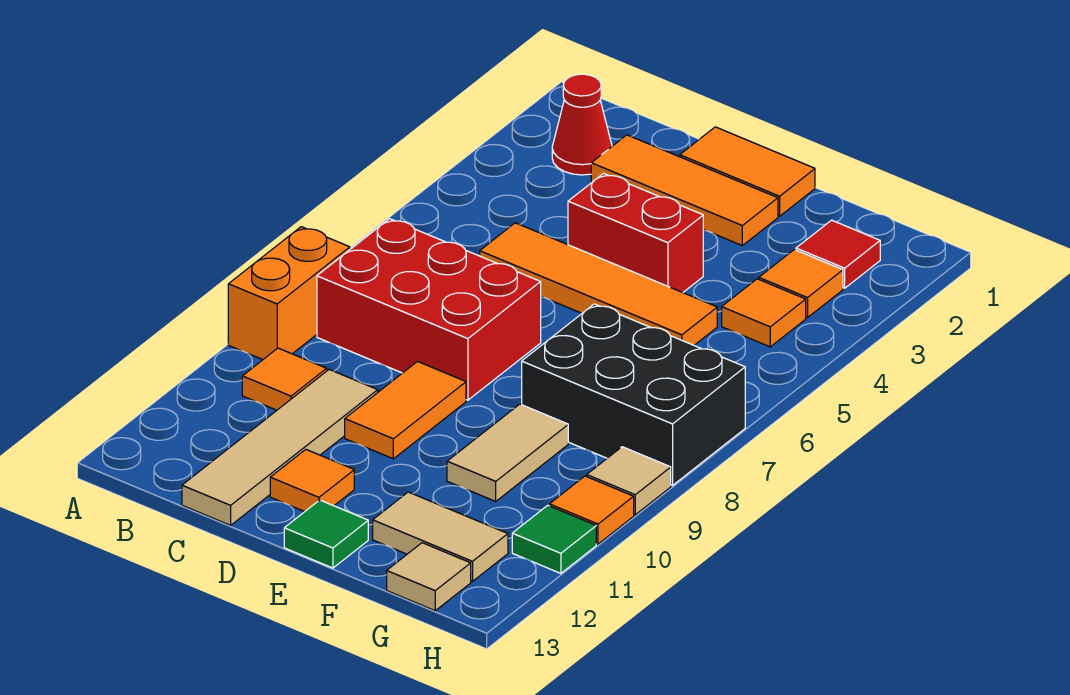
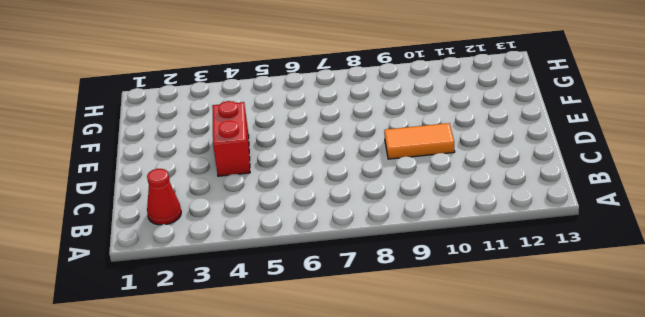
none -> orange 1x2 brick [228,227,350,360]
none -> red 2x3 brick [317,219,541,400]
none -> orange 1x1 tile [242,348,327,410]

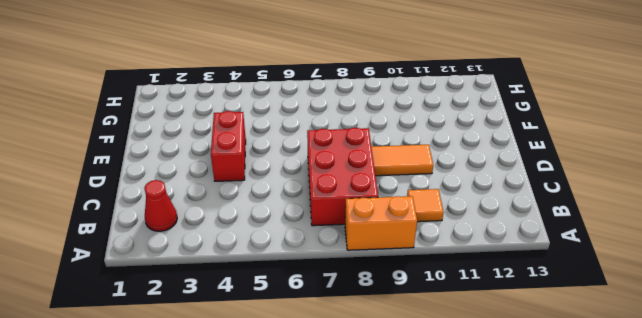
none -> orange 1x3 tile [591,135,778,245]
none -> orange 1x4 tile [480,223,717,345]
none -> tan 1x4 tile [182,370,378,525]

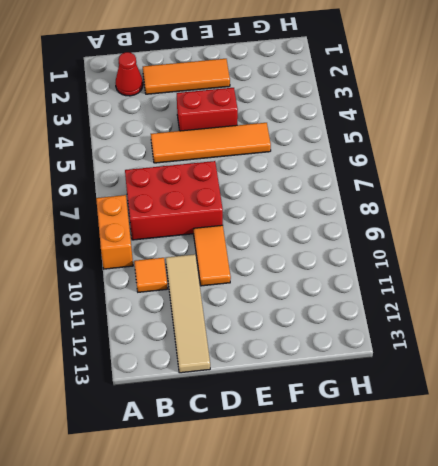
none -> orange 1x2 tile [680,127,815,216]
none -> orange 1x1 tile [270,449,354,512]
none -> green 1x1 tile [284,500,368,568]

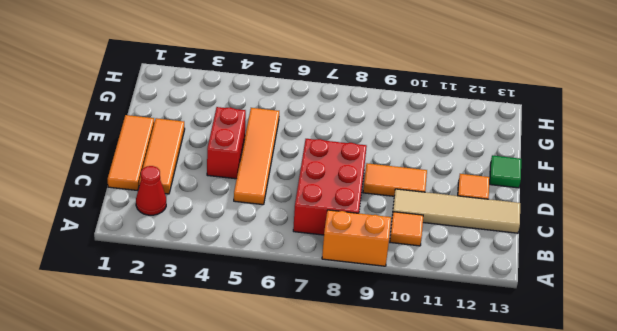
orange 1x3 tile [108,115,154,191] -> orange 1x2 tile [680,127,815,216]
none -> black 2x3 brick [522,304,745,485]
none -> tan 1x2 tile [447,404,568,501]
none -> tan 1x2 tile [373,492,508,581]

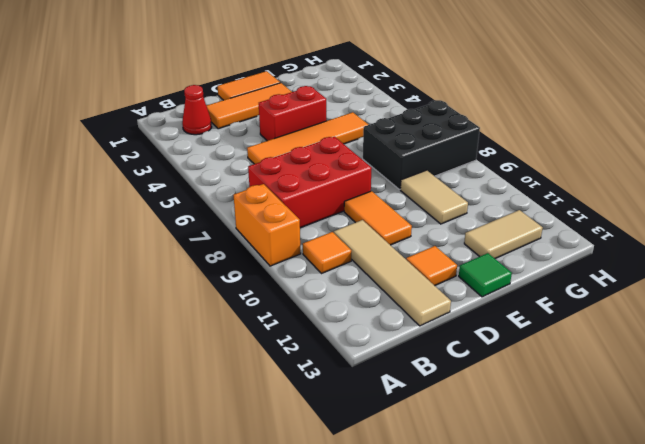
none -> red 1x1 tile [796,220,880,288]
none -> orange 1x1 tile [759,250,843,318]
none -> orange 1x1 tile [722,279,806,347]

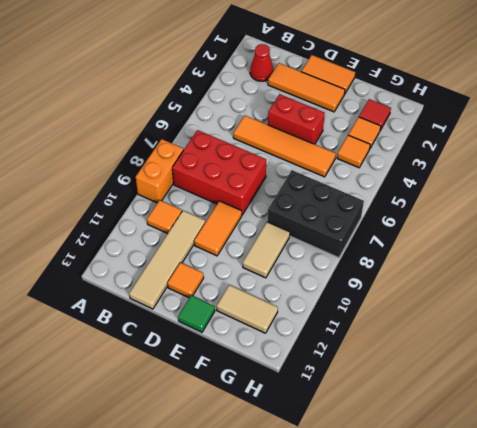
none -> tan 1x1 tile [387,543,471,611]
none -> tan 1x1 tile [587,447,671,515]
none -> orange 1x1 tile [549,476,634,544]

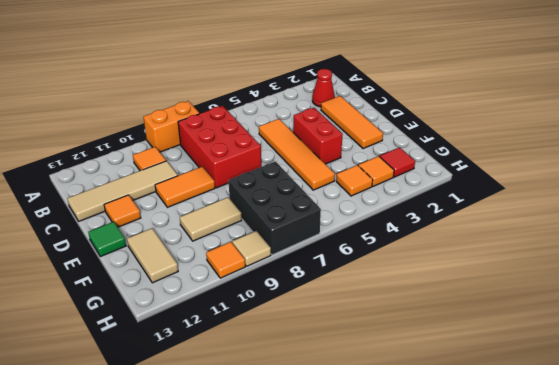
none -> orange 1x2 tile [680,127,815,216]
none -> tan 1x1 tile [387,543,471,611]
none -> green 1x1 tile [512,505,596,573]

